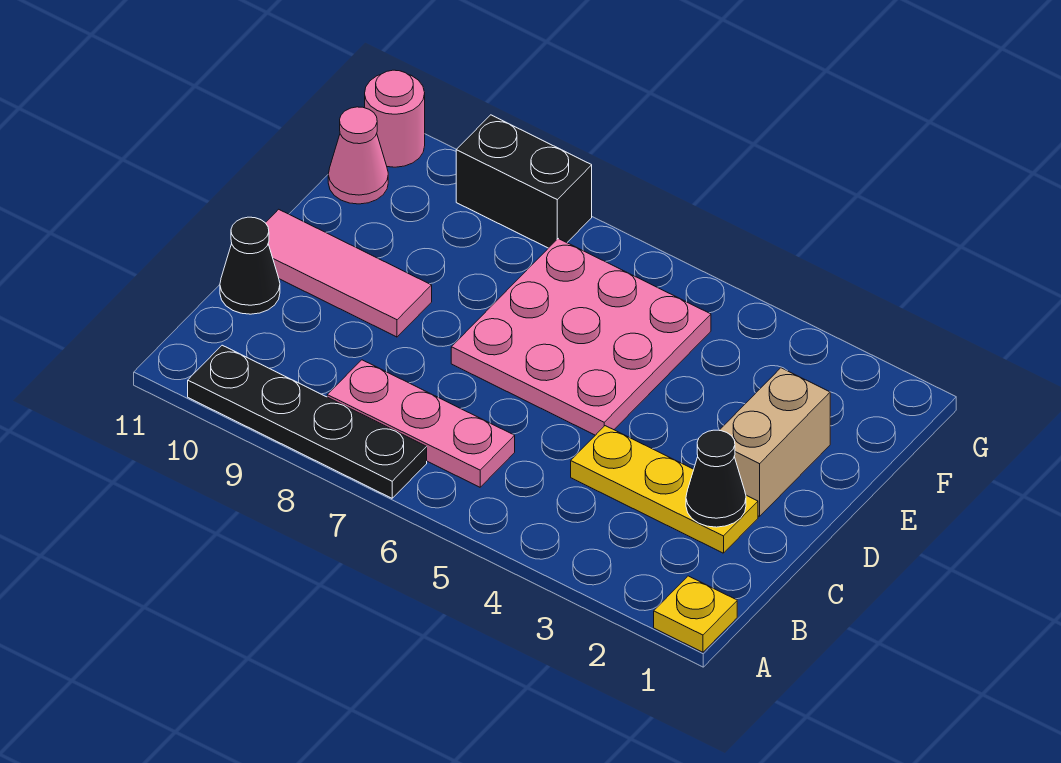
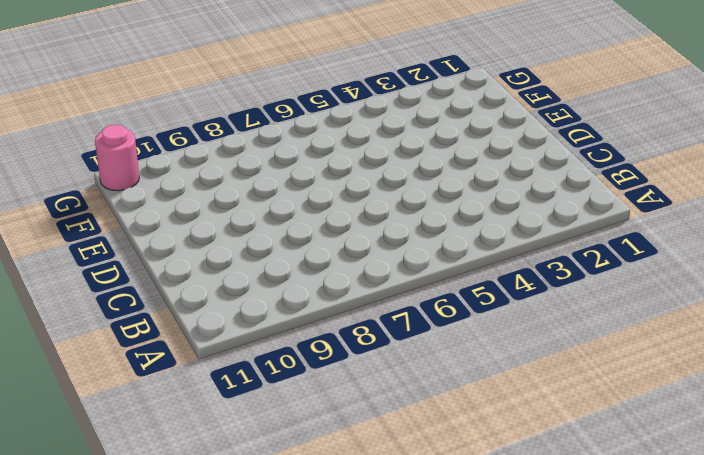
none -> yellow 1x1 plate [654,576,737,652]
none -> black 1x4 plate [188,345,427,498]
none -> pink 1x3 plate [327,360,515,487]

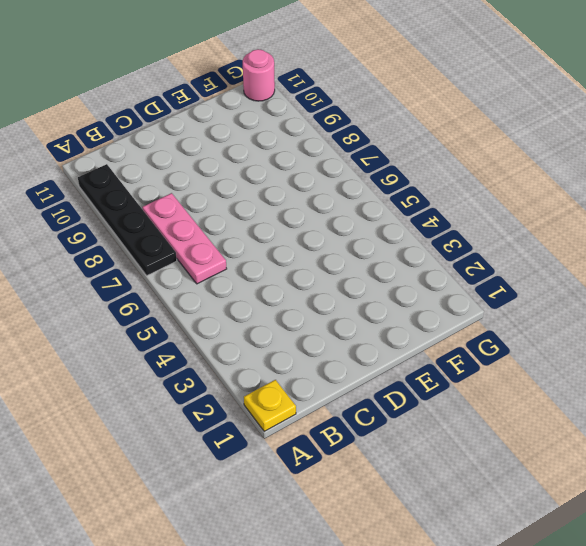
none -> yellow 1x3 plate [571,426,758,553]
none -> black 1x1 cone [220,217,280,314]
none -> tan 1x2 brick [719,368,830,516]

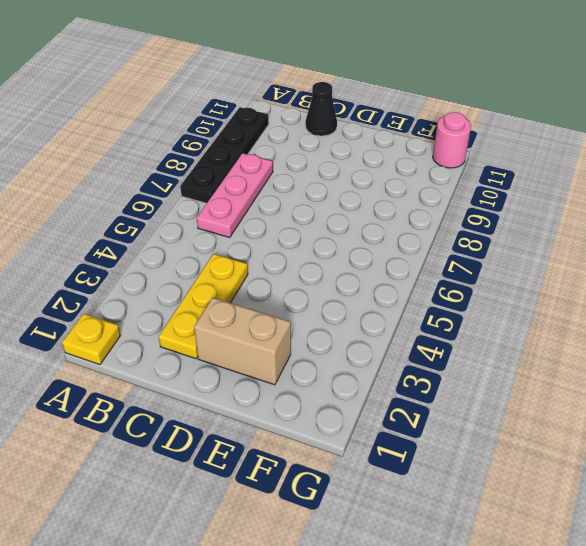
none -> pink 3x3 plate [451,239,711,435]
none -> pink 1x3 tile [266,209,432,337]
none -> pink 1x1 cone [328,107,388,204]

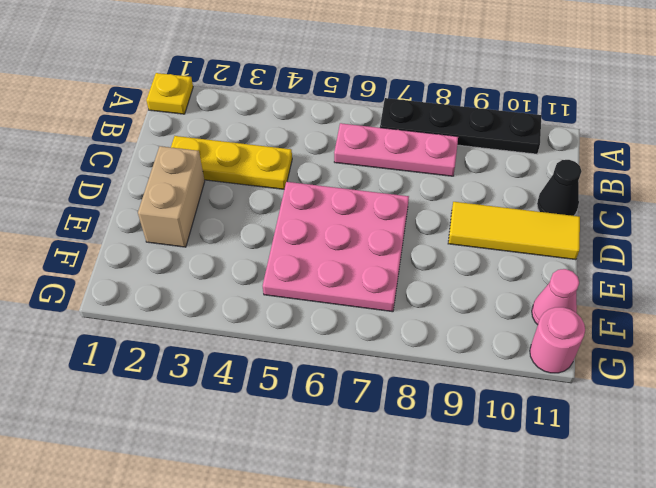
yellow 1x3 tile [448,202,580,260] -> pink 1x3 tile [266,209,432,337]
none -> black 1x2 brick [456,115,592,248]
none -> black 1x1 cone [686,430,746,527]

